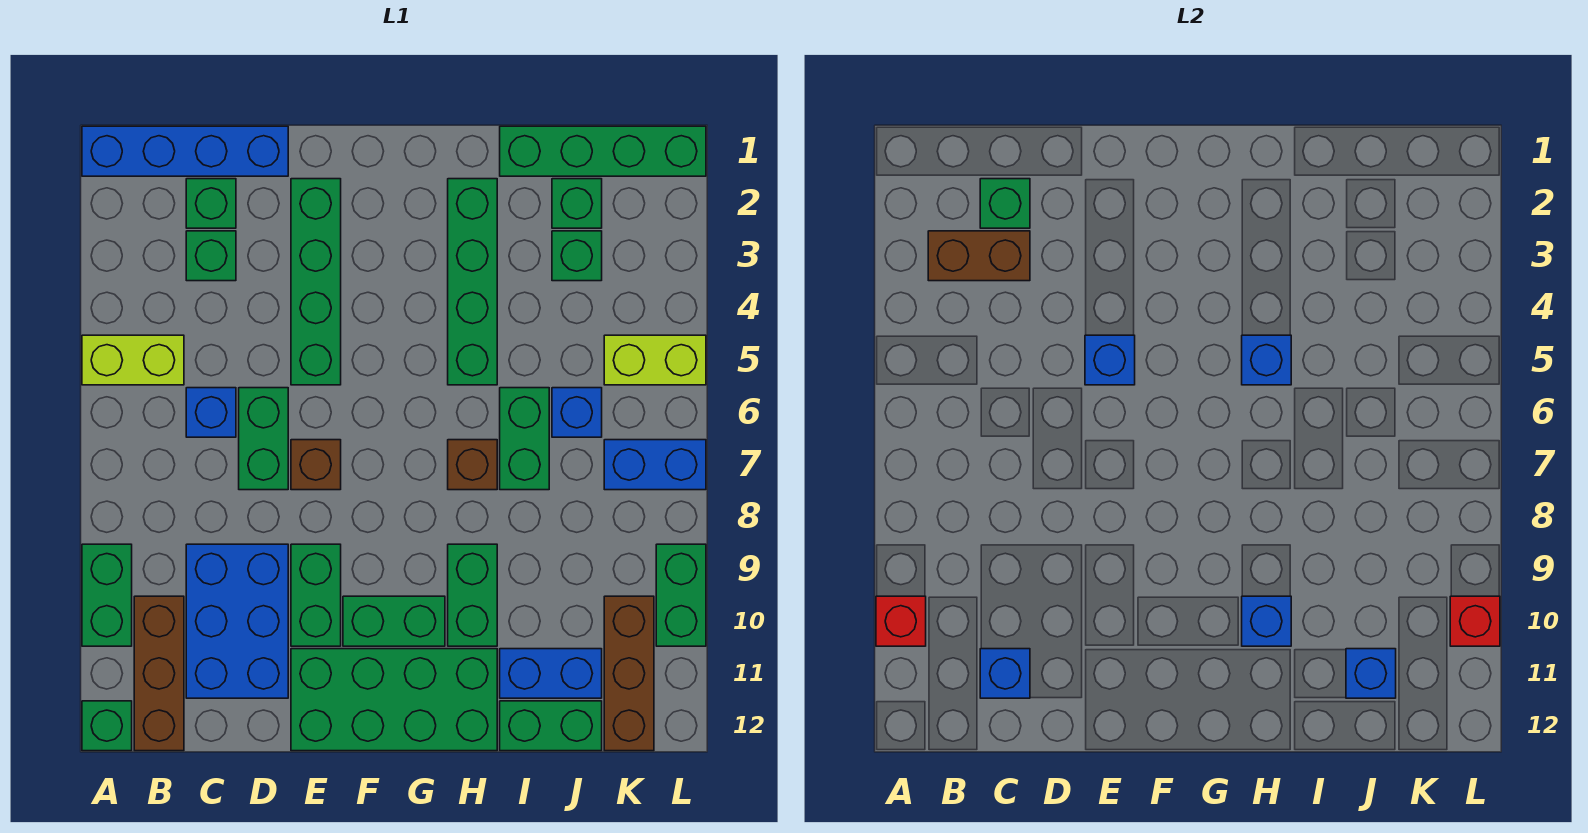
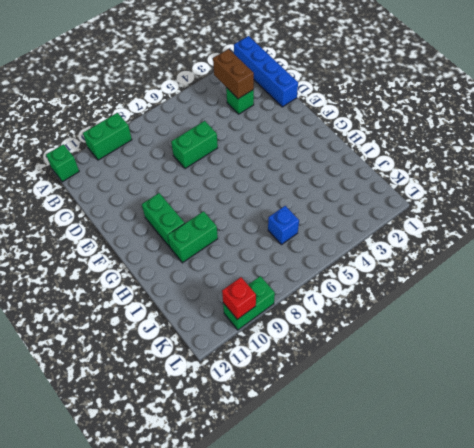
none -> lime 1x2 brick [82,335,184,385]
none -> brown 1x3 brick [134,596,184,751]
none -> green 1x1 brick [186,179,236,228]
none -> blue 1x1 brick [186,388,236,437]

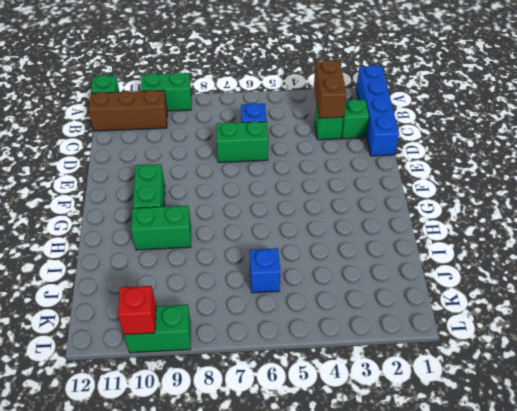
none -> lime 1x2 brick [82,335,184,385]
none -> blue 2x3 brick [186,544,288,698]
none -> green 1x4 brick [291,179,341,385]
none -> brown 1x1 brick [291,440,341,490]

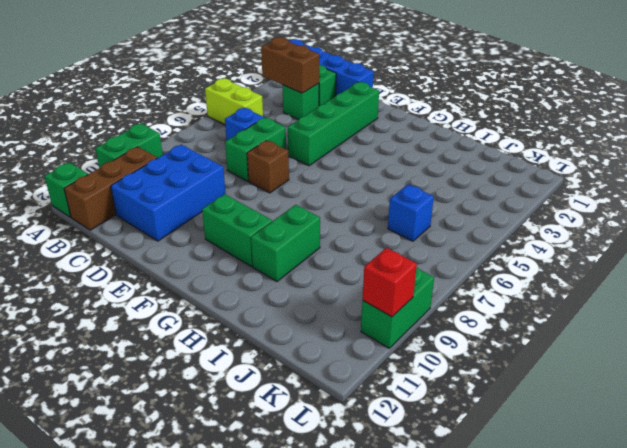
none -> green 1x2 brick [291,544,341,646]
none -> green 2x4 brick [291,649,497,751]
none -> green 1x4 brick [448,179,497,385]
none -> brown 1x1 brick [448,440,497,490]

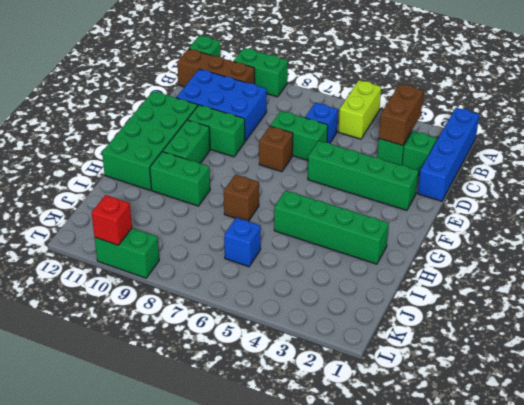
none -> green 1x4 brick [500,126,706,176]
none -> green 1x2 brick [500,388,549,490]
none -> blue 1x2 brick [500,649,602,698]
none -> green 1x2 brick [500,701,602,751]

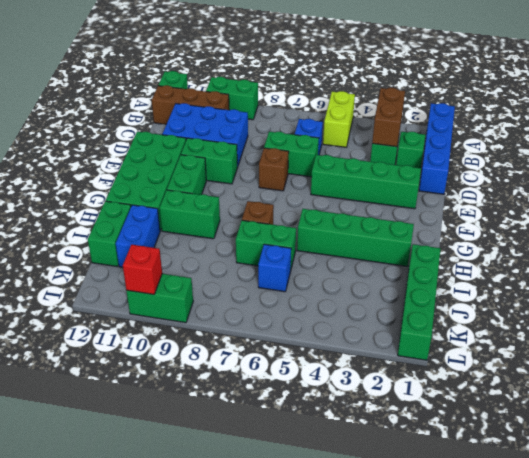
none -> green 1x1 brick [552,179,602,228]
none -> green 1x1 brick [552,231,602,281]
none -> lime 1x2 brick [604,335,706,385]
none -> blue 1x2 brick [604,440,706,490]

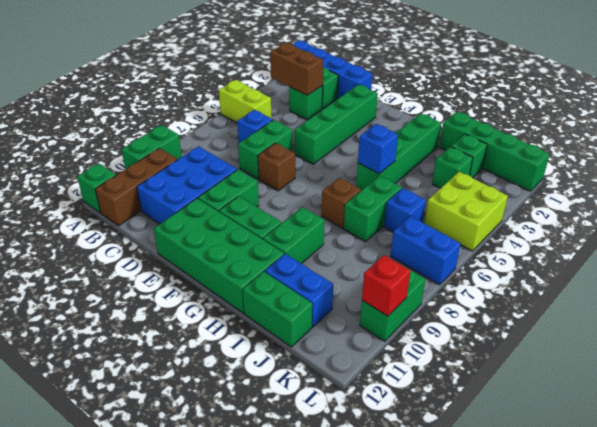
lime 2x2 brick [424,172,508,251] -> lime 1x2 brick [604,335,706,385]
none -> brown 1x3 brick [604,596,654,751]
none -> red 1x1 brick [876,596,926,646]
none -> green 1x1 brick [980,179,1030,228]
none -> blue 1x1 brick [980,649,1030,698]

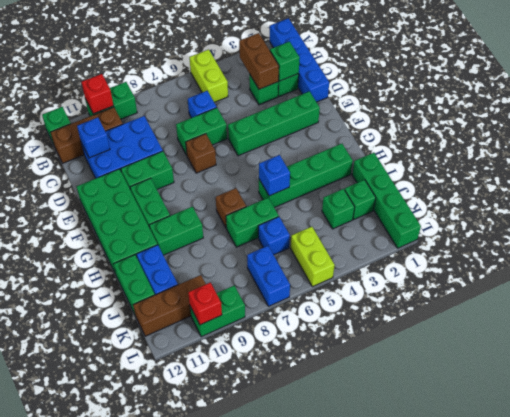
none -> blue 1x1 brick [1085,335,1135,385]
none -> blue 1x1 brick [1242,596,1291,646]
none -> blue 1x1 brick [1346,649,1396,698]

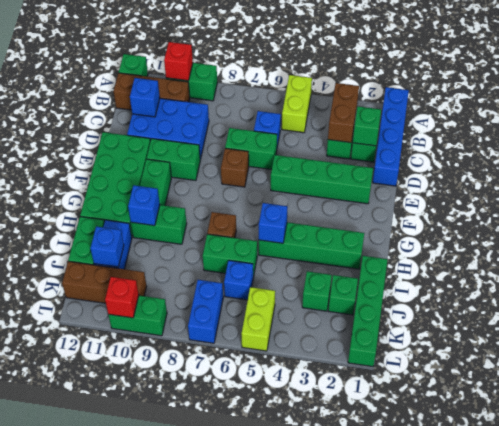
none -> blue 1x1 brick [1085,335,1135,385]

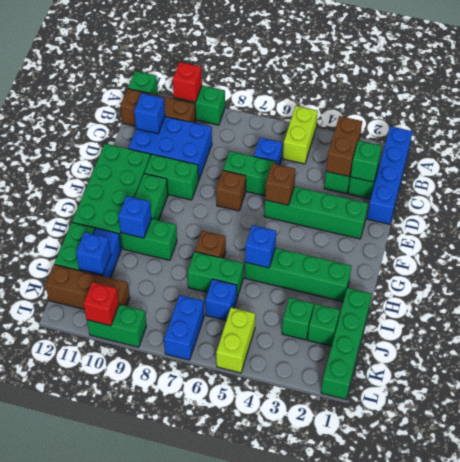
brown 1x1 brick [265,163,296,205] -> blue 1x1 brick [1085,335,1135,385]

